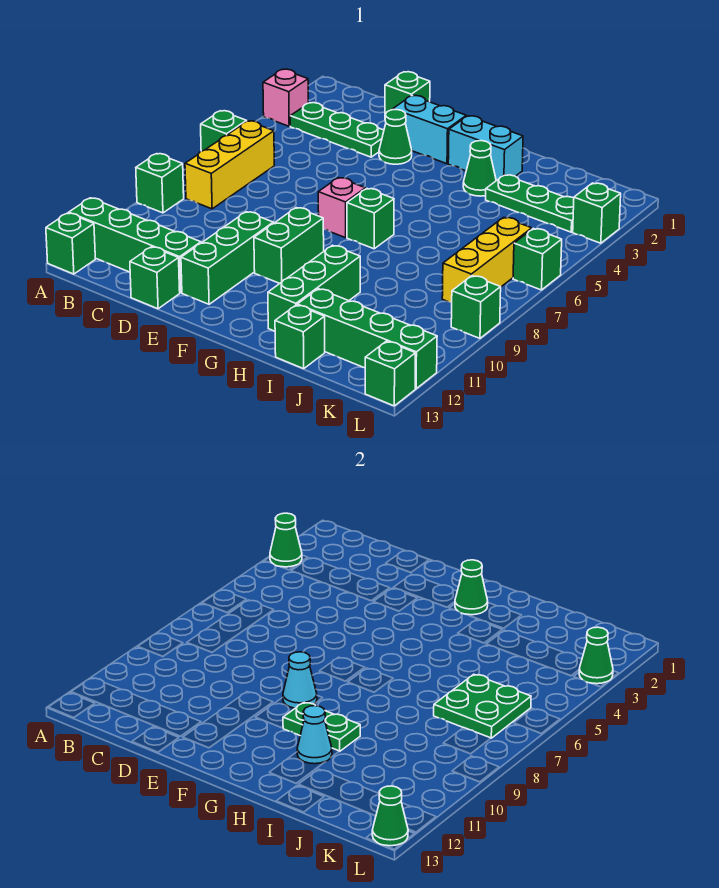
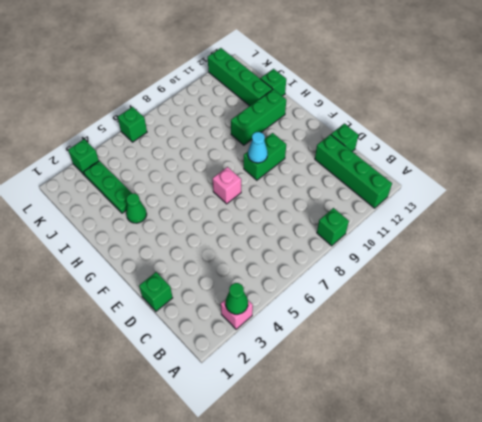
none -> green 1x1 brick [201,111,247,151]
none -> green 1x1 brick [46,213,95,274]
none -> green 1x3 plate [290,103,384,157]
none -> yellow 1x3 brick [185,121,274,209]

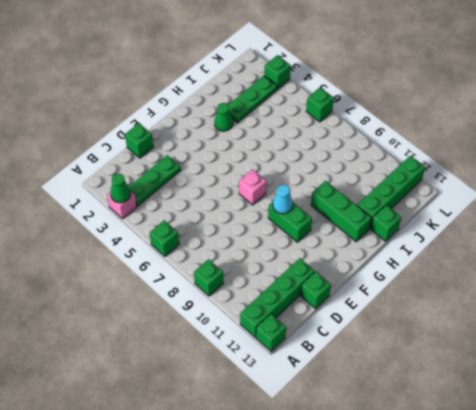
none -> yellow 1x3 brick [185,121,274,209]
none -> cyan 1x2 brick [393,96,466,164]
none -> green 1x1 cone [379,110,412,164]
none -> green 1x3 brick [181,212,273,304]

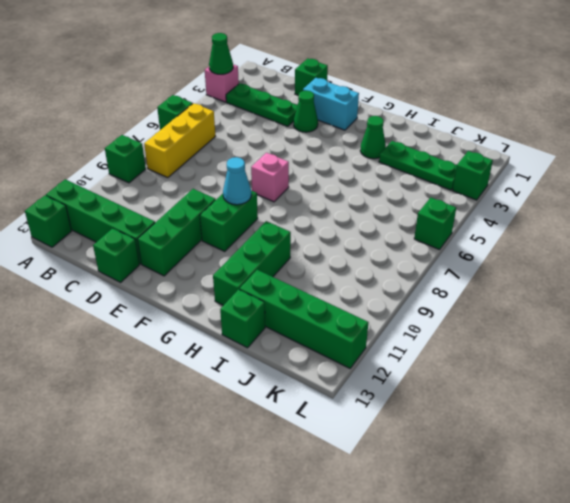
none -> cyan 1x2 brick [448,116,523,181]
none -> green 1x1 brick [347,189,394,249]
none -> yellow 1x3 brick [442,217,532,302]
none -> green 1x1 brick [451,276,501,338]

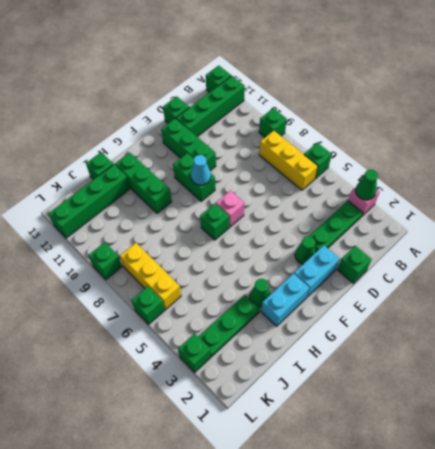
none -> green 1x1 brick [365,341,415,406]
none -> green 1x1 cone [455,560,488,615]
none -> green 1x2 plate [283,702,360,751]
none -> cyan 1x1 cone [297,706,332,764]

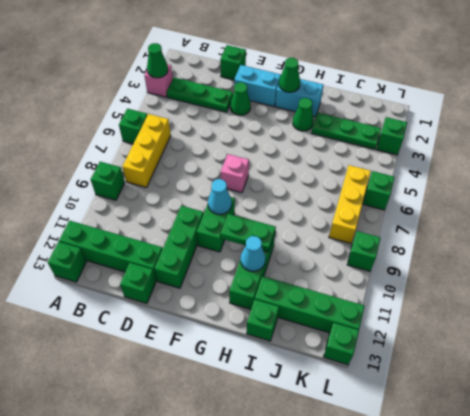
none -> green 1x1 brick [347,189,394,249]
none -> green 2x2 plate [434,674,531,738]
none -> green 1x1 cone [579,627,613,684]
none -> green 1x1 cone [372,786,408,846]

